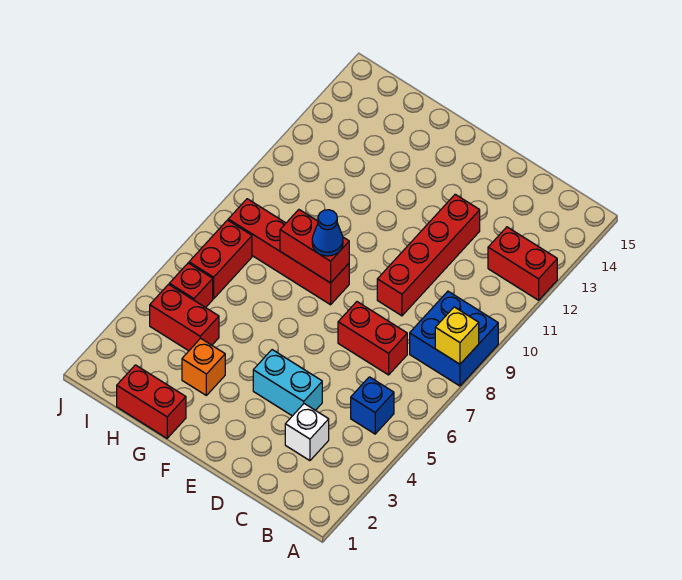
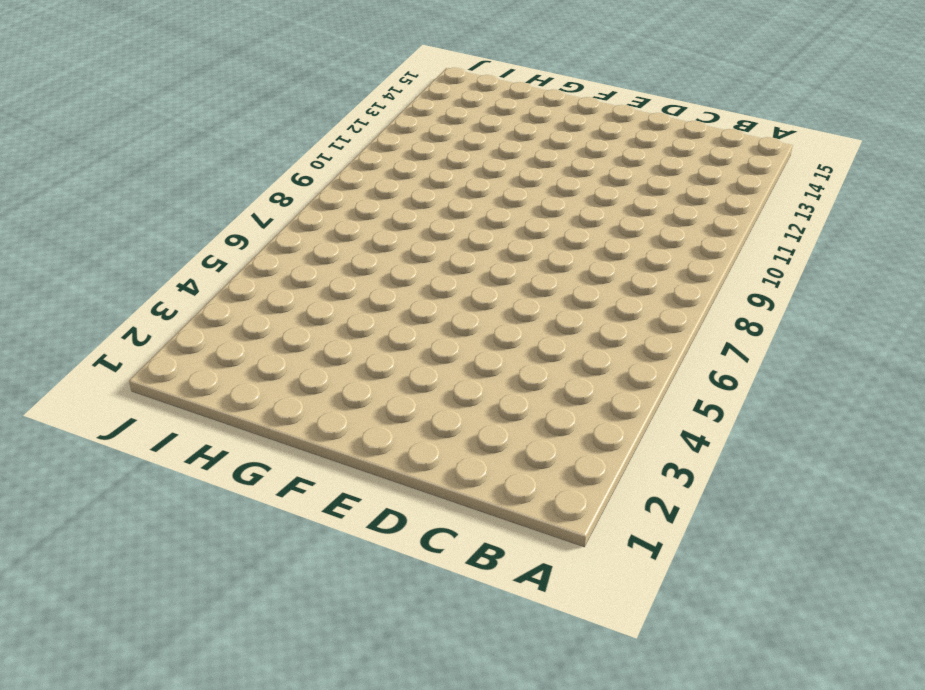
none -> blue 2x2 brick [410,291,498,386]
none -> red 1x2 brick [488,227,557,300]
none -> blue 1x1 brick [351,377,394,434]

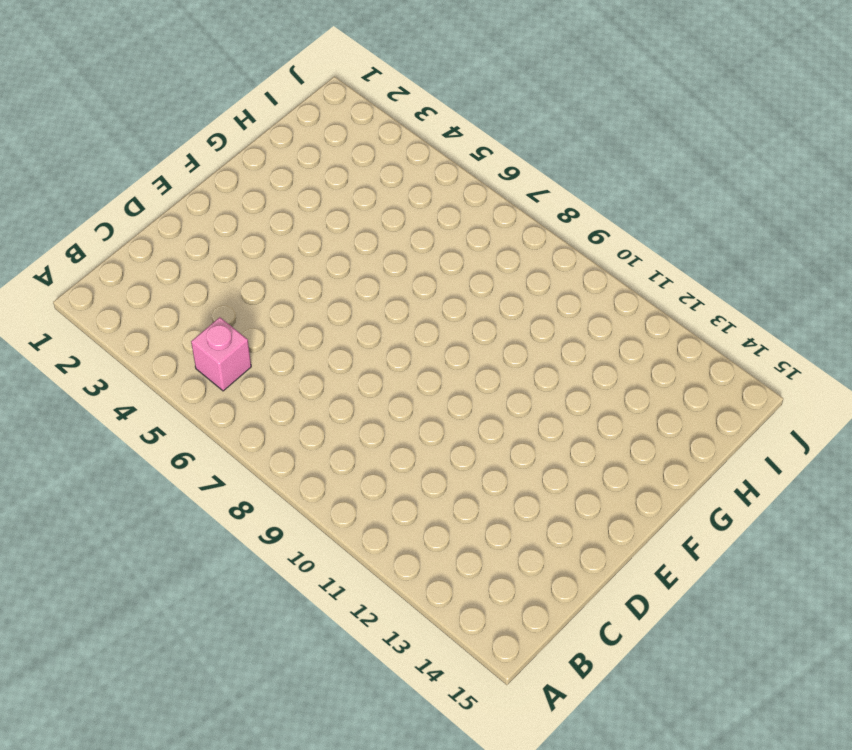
pink 1x1 brick [191,317,251,391] -> blue 1x1 brick [351,377,394,434]
none -> blue 2x2 brick [410,291,498,386]
none -> red 1x2 brick [488,227,557,300]
none -> white 1x1 brick [285,404,329,461]

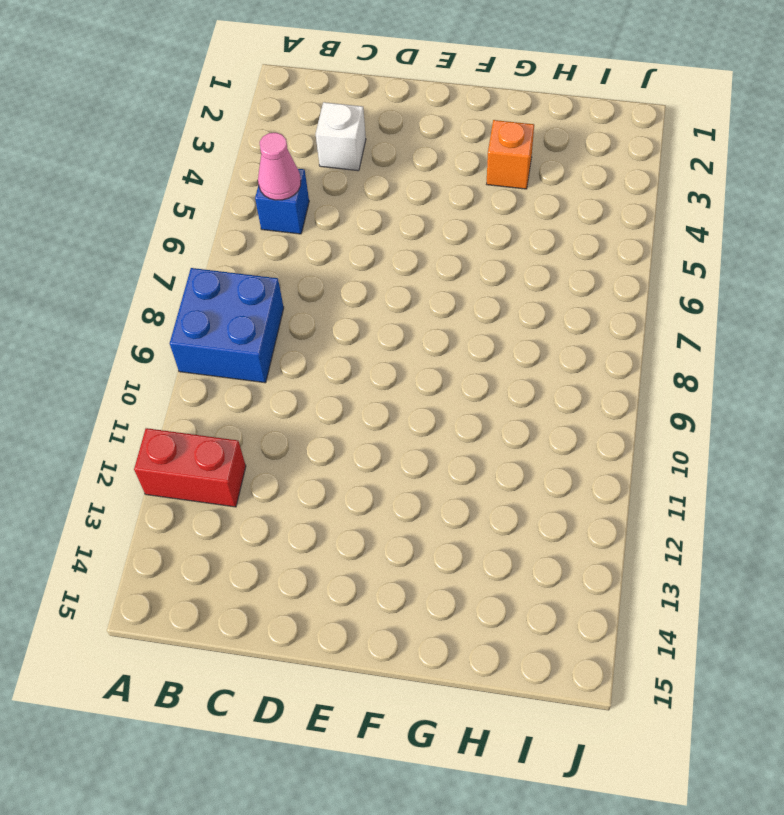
pink 1x1 cone [258,133,301,200] -> none
none -> red 1x2 brick [338,302,407,375]
none -> cyan 1x2 brick [253,350,322,416]
none -> red 1x4 brick [377,194,480,316]

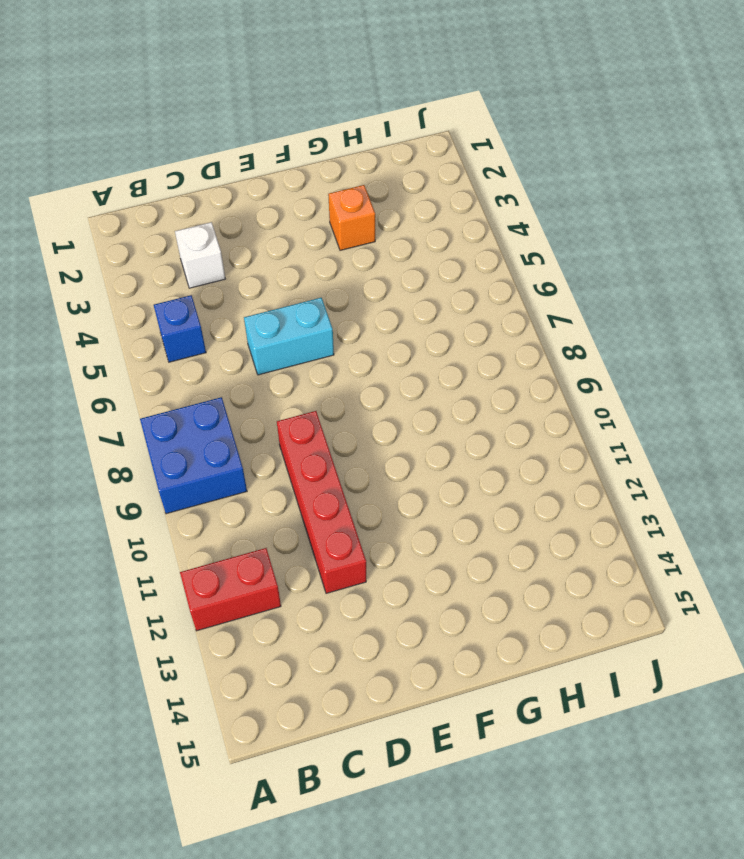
cyan 1x2 brick [244,298,334,375] -> cyan 1x2 brick moved to [253,350,322,416]
none -> red 1x2 brick [338,302,407,375]
none -> red 1x4 brick [228,199,349,305]
none -> red 1x2 brick [117,365,186,438]

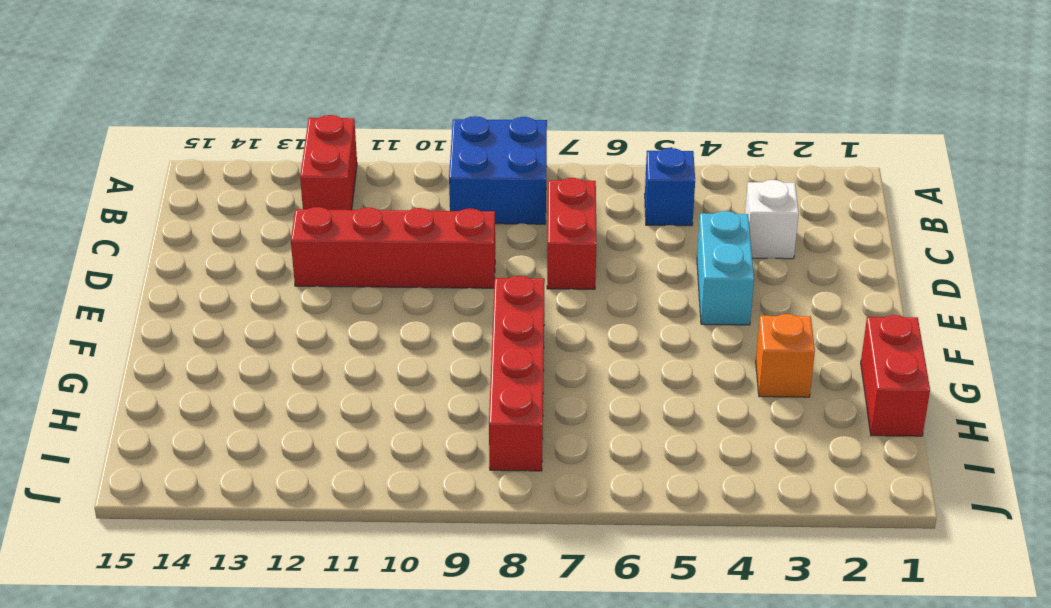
none -> red 1x2 brick [150,285,219,351]
none -> red 1x1 brick [169,263,213,308]
none -> red 1x2 brick [189,220,252,299]

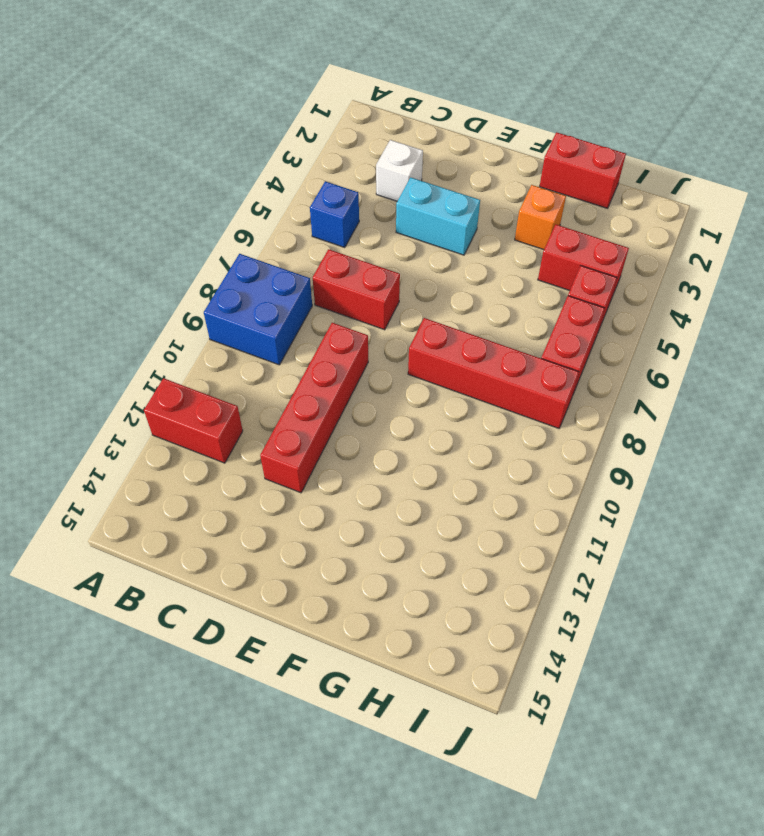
none -> yellow 1x1 brick [435,307,479,364]
none -> red 1x2 brick [280,210,349,283]
none -> blue 1x1 cone [312,210,343,256]

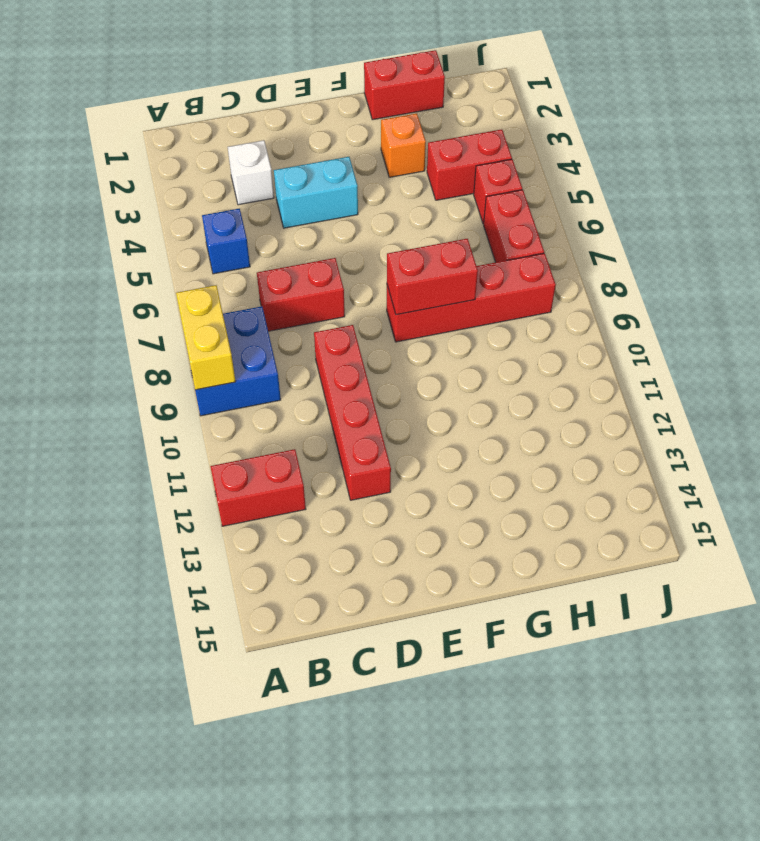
yellow 1x2 brick [176,285,236,390] -> yellow 1x1 brick [435,307,479,364]
none -> blue 1x1 cone [312,210,343,256]

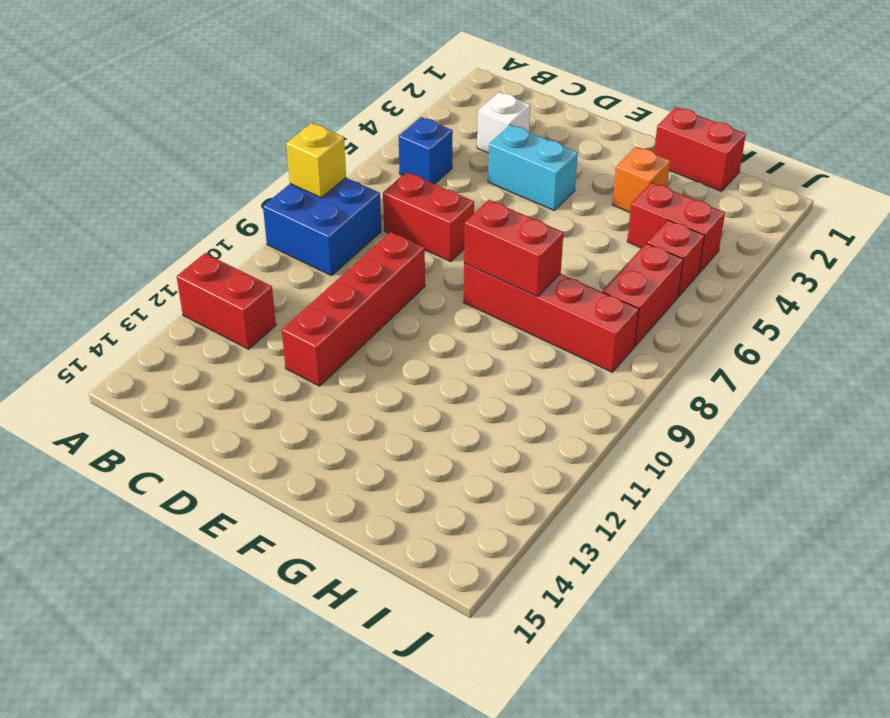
none -> blue 1x1 cone [312,210,343,256]

